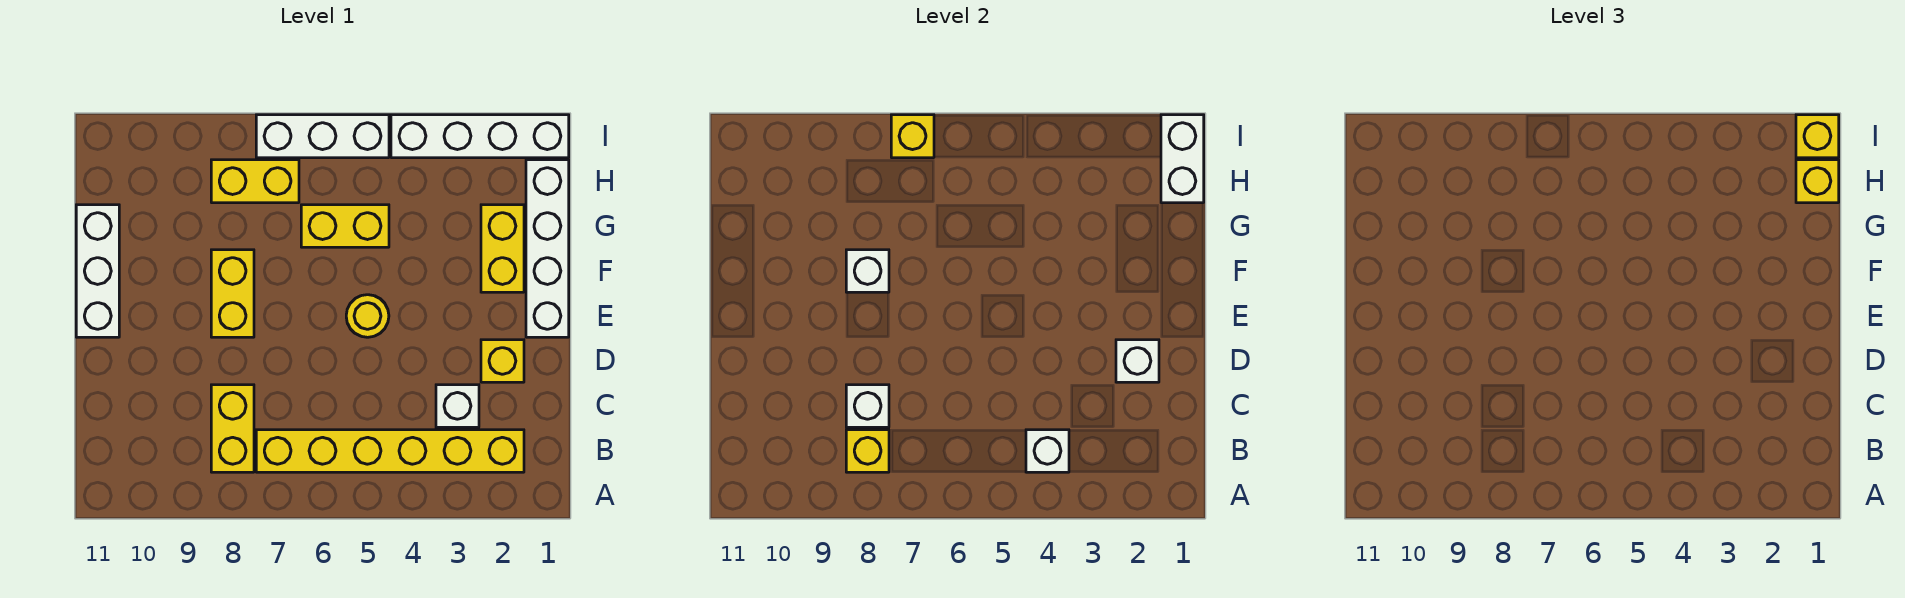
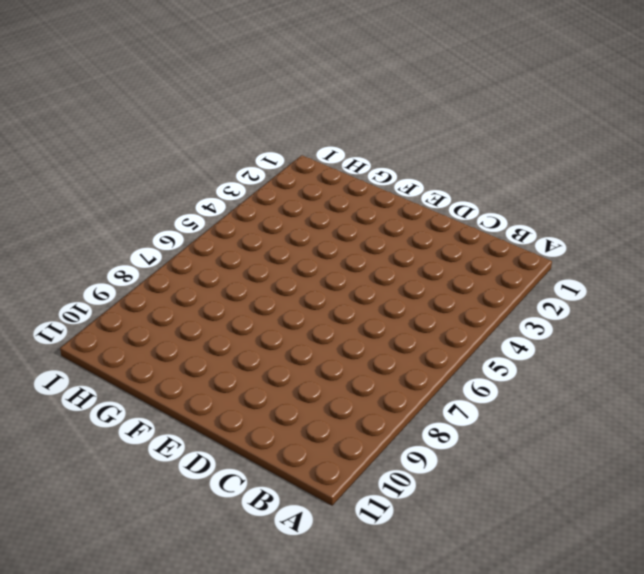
none -> yellow 1x6 brick [256,430,524,472]
none -> yellow 1x2 brick [211,385,254,472]
none -> white 1x1 brick [436,385,479,427]

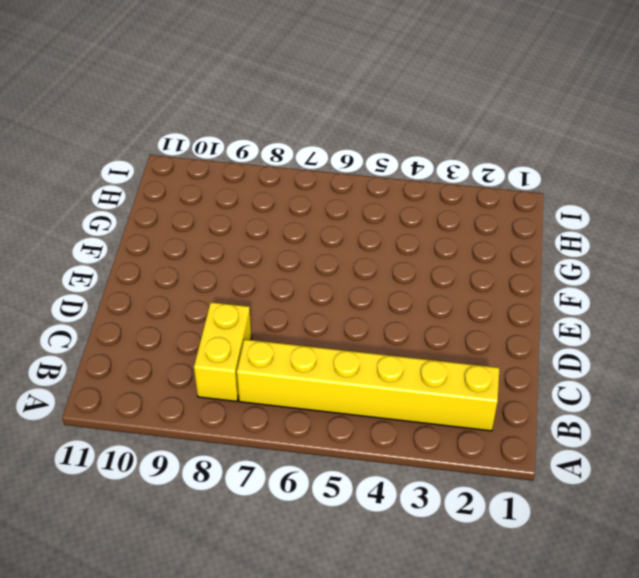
none -> white 1x1 brick [436,385,479,427]
none -> yellow 1x1 brick [481,340,524,382]
none -> white 1x4 brick [526,160,569,337]

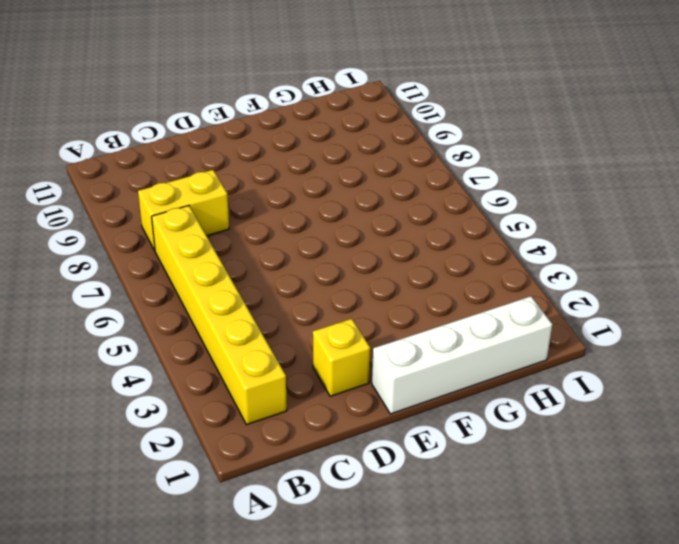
none -> white 1x1 brick [436,385,479,427]
none -> yellow 1x1 round brick [346,295,389,337]
none -> yellow 1x2 brick [211,250,254,337]

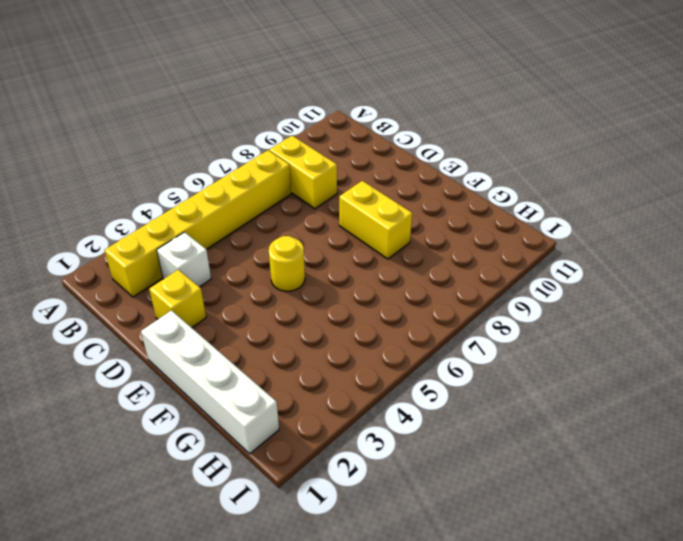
none -> white 1x3 brick [76,205,119,337]
none -> yellow 1x2 brick [481,205,524,292]
none -> yellow 1x2 brick [301,205,389,247]

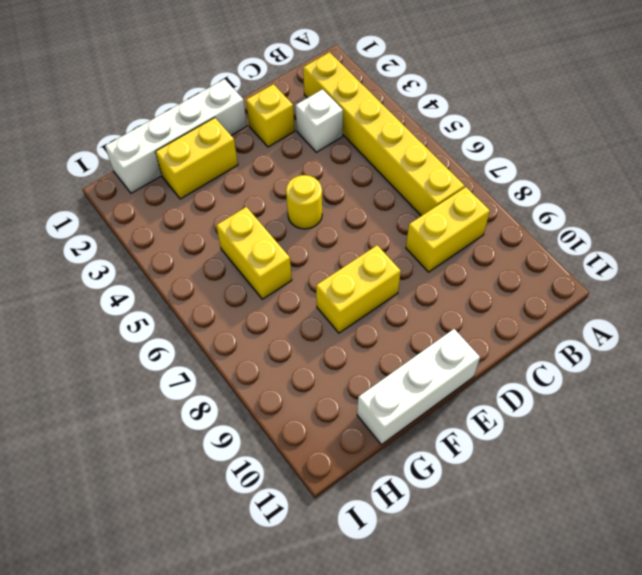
none -> yellow 1x2 brick [211,160,299,203]
none -> white 1x4 brick [391,115,569,158]
none -> white 1x3 brick [256,115,389,158]

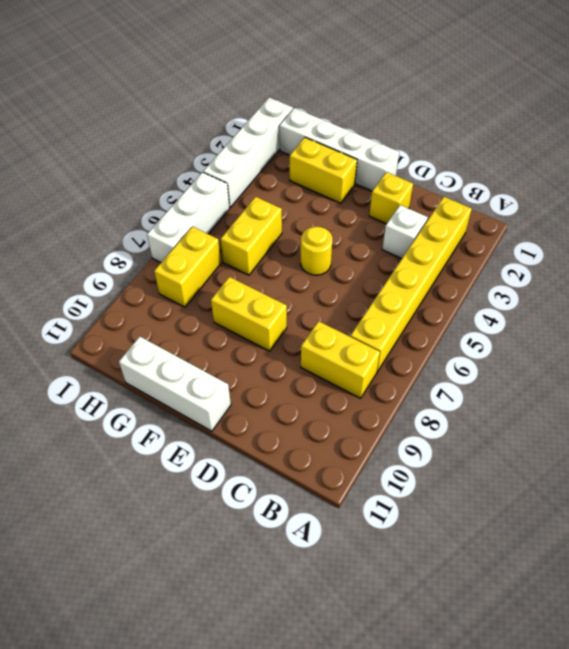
none -> white 1x1 brick [1026,430,1069,472]
none -> yellow 1x1 brick [846,430,889,472]
none -> white 1x1 brick [846,385,889,427]

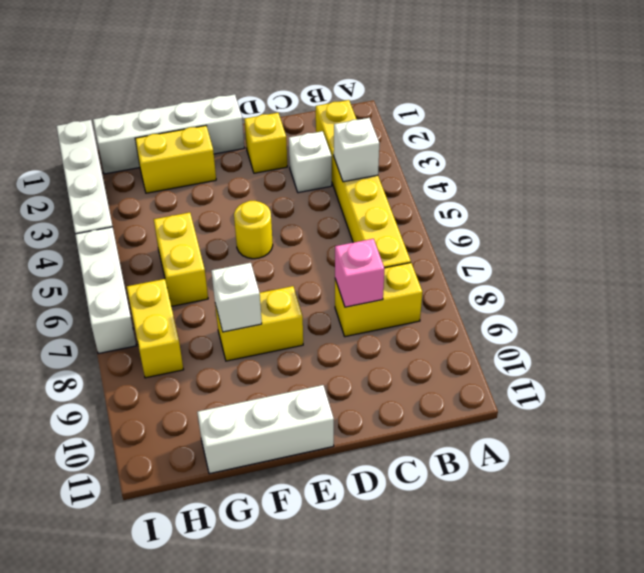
pink 1x1 brick [335,239,385,307] -> white 1x1 brick [846,385,889,427]
none -> yellow 1x1 brick [846,430,889,472]
none -> white 1x1 brick [1116,340,1159,382]
none -> white 1x2 brick [1161,115,1204,203]

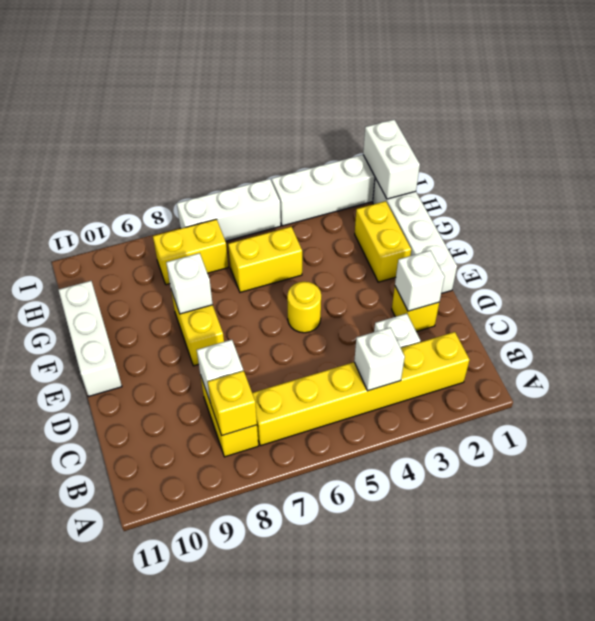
none -> yellow 1x1 brick [891,115,934,158]
none -> yellow 1x1 brick [1796,160,1839,203]
none -> yellow 1x1 brick [1796,115,1839,158]

